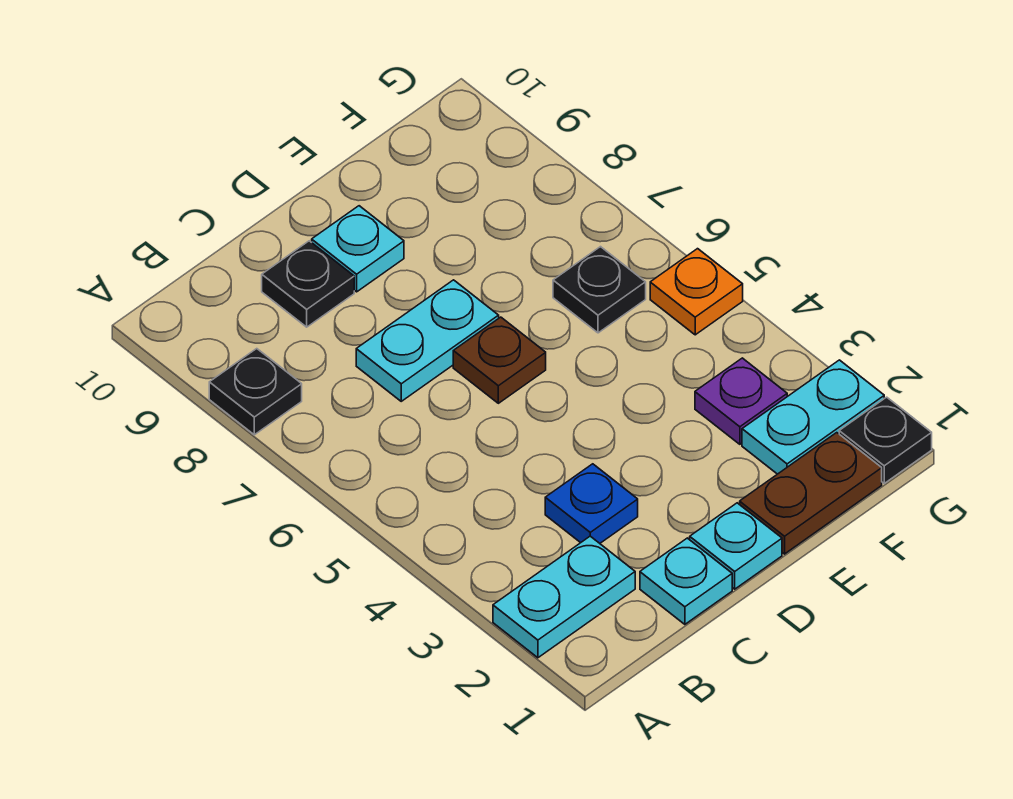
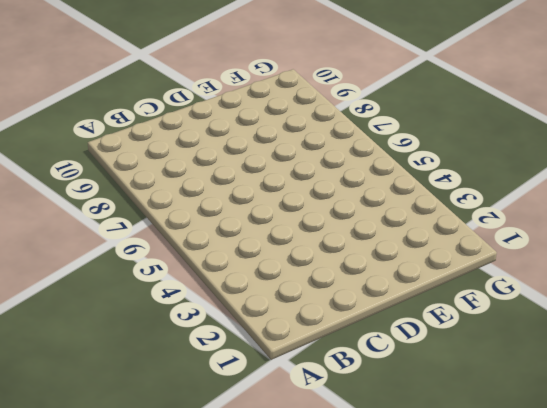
none -> cyan 1x2 plate [493,536,635,658]
none -> black 1x1 plate [209,349,302,435]
none -> cyan 1x1 plate [640,538,732,624]

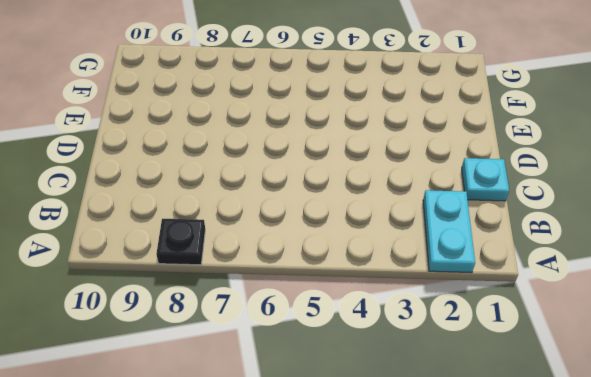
none -> blue 1x1 plate [545,464,638,543]
none -> cyan 1x2 plate [356,280,499,401]
none -> black 1x1 plate [262,241,354,327]

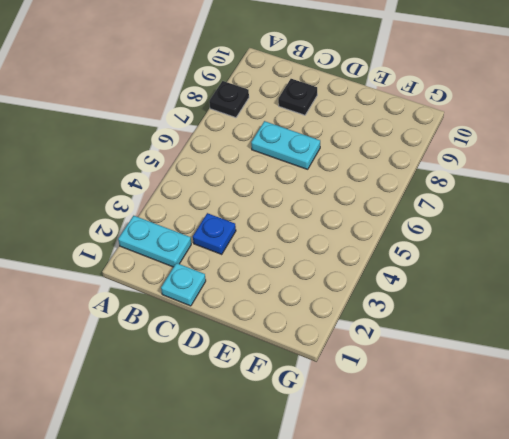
none -> cyan 1x1 plate [690,503,782,589]
none -> brown 1x1 plate [453,317,546,403]
none -> cyan 1x1 plate [312,206,404,292]

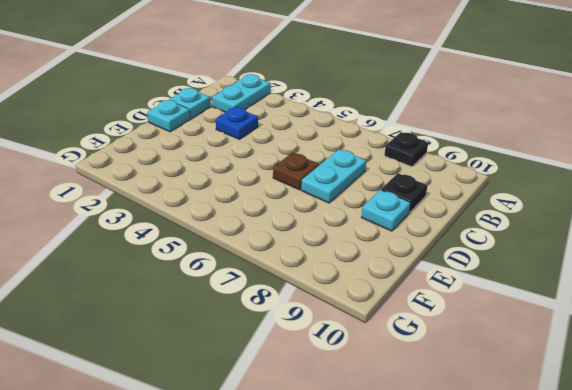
none -> brown 1x2 plate [740,433,882,554]
none -> cyan 1x2 plate [742,360,884,474]
none -> purple 1x1 plate [695,358,787,444]

